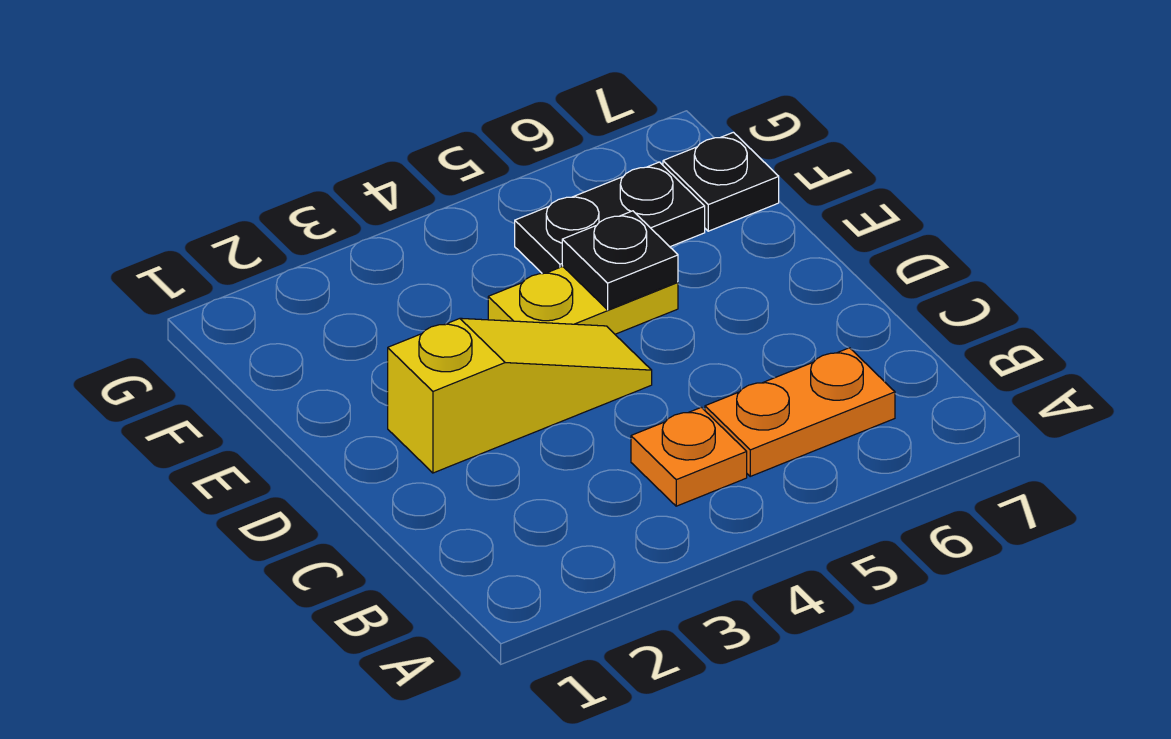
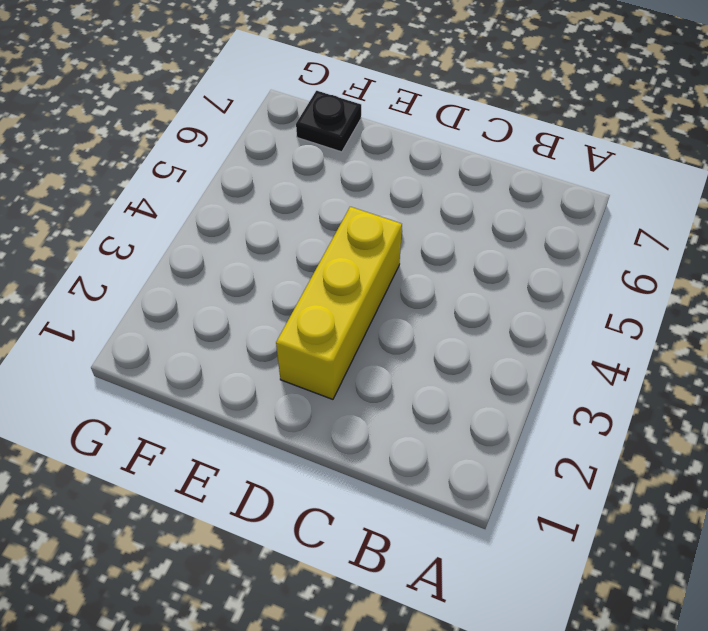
yellow 1x3 brick [276,207,402,399] -> yellow 1x3 slope [388,318,652,473]
none -> orange 1x1 plate [631,407,747,506]
none -> orange 1x2 plate [705,348,895,476]

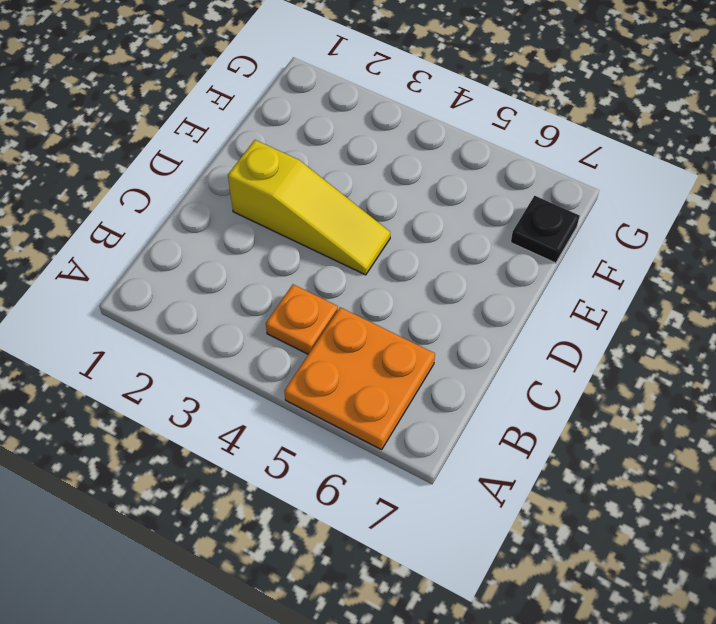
orange 2x2 plate [285,307,435,450] -> orange 1x2 plate [705,348,895,476]
none -> yellow 1x2 plate [488,267,678,334]
none -> black 1x2 plate [515,162,705,274]

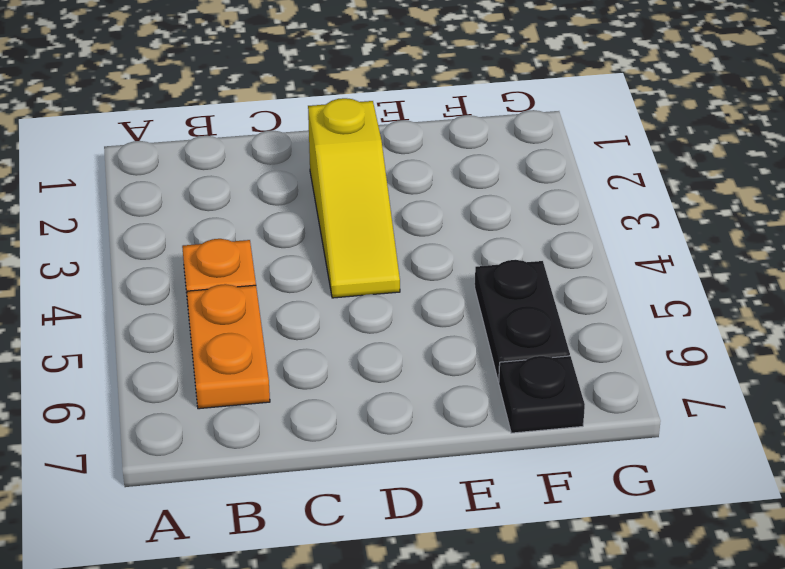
none -> yellow 1x2 plate [488,267,678,334]
none -> black 1x1 plate [562,211,678,310]

